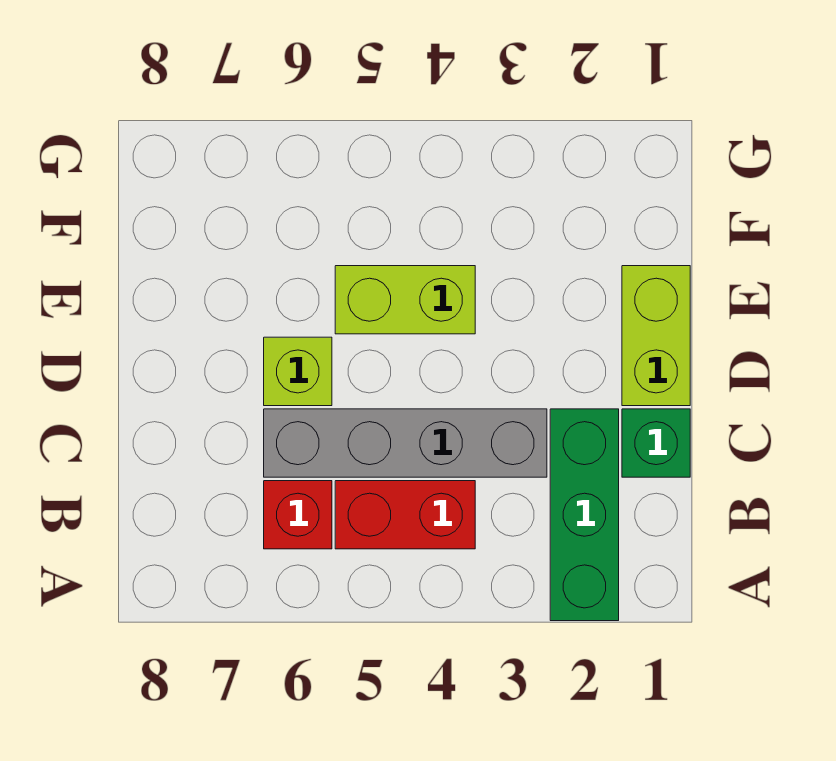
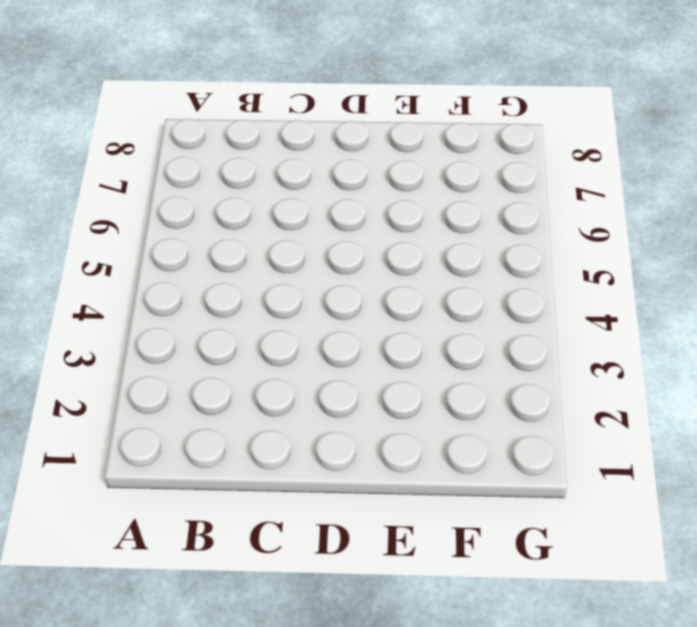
none -> green 1x3 brick [550,409,619,621]
none -> red 1x2 brick [335,481,475,549]

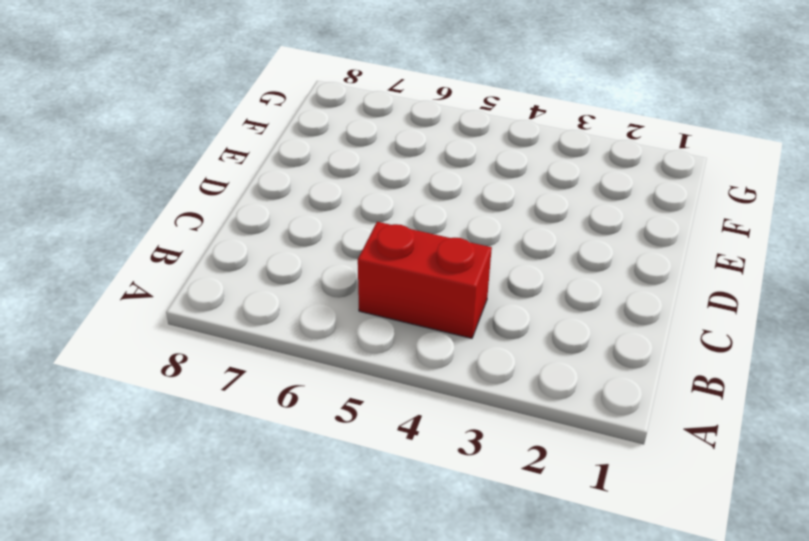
none -> green 1x3 brick [550,409,619,621]
none -> red 1x1 brick [264,481,332,549]

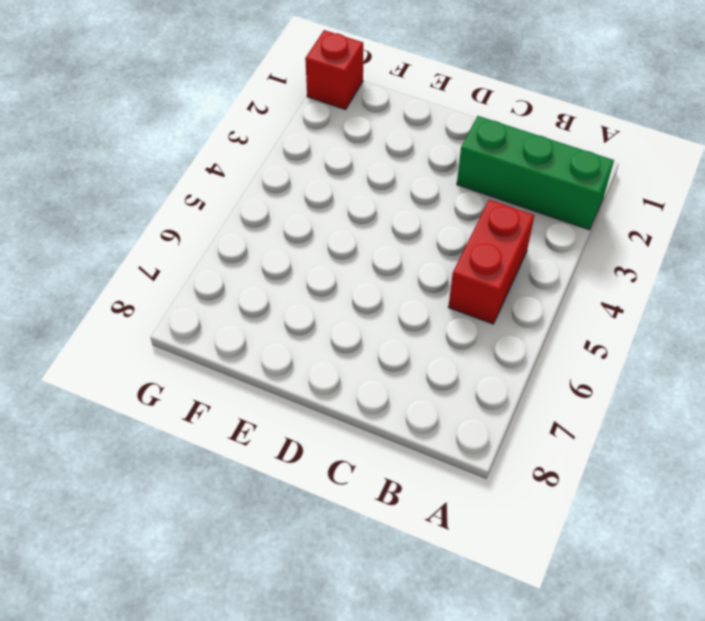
red 1x1 brick [305,30,363,110] -> red 1x1 brick moved to [264,481,332,549]
none -> green 1x1 brick [622,409,690,477]
none -> grey 1x4 brick [264,409,547,477]

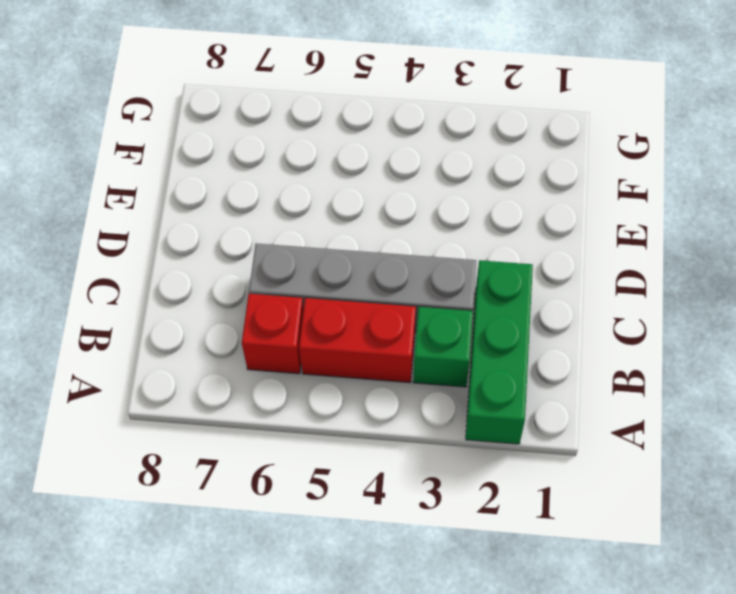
green 1x1 brick [413,307,473,387] -> green 1x1 brick moved to [622,409,690,477]
none -> lime 1x2 brick [622,266,690,406]
none -> lime 1x1 brick [264,337,332,406]

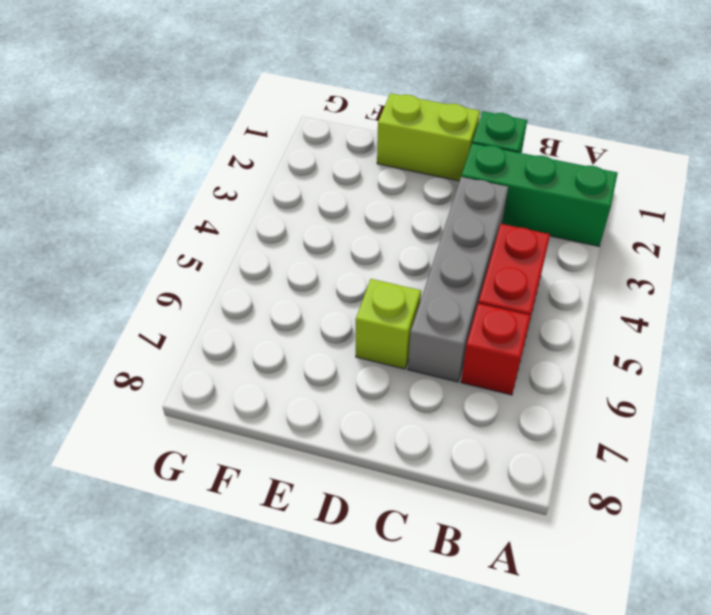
none -> lime 1x2 brick [335,266,475,334]

